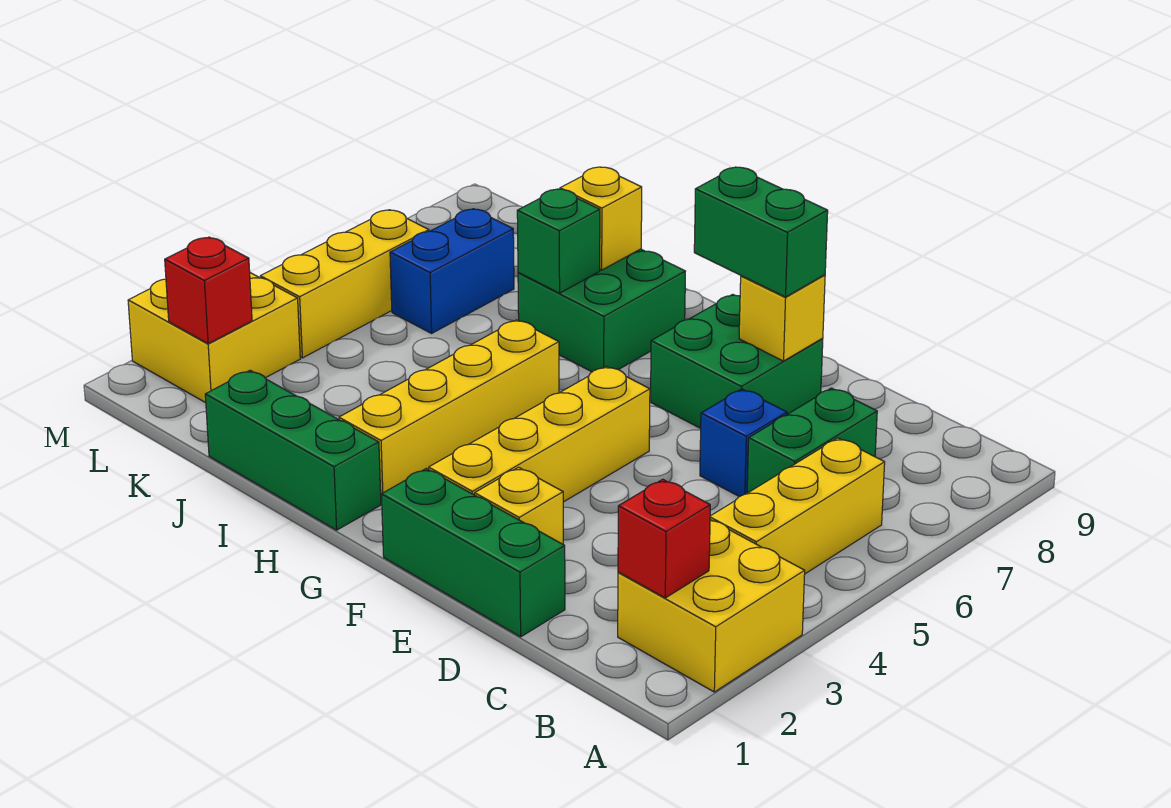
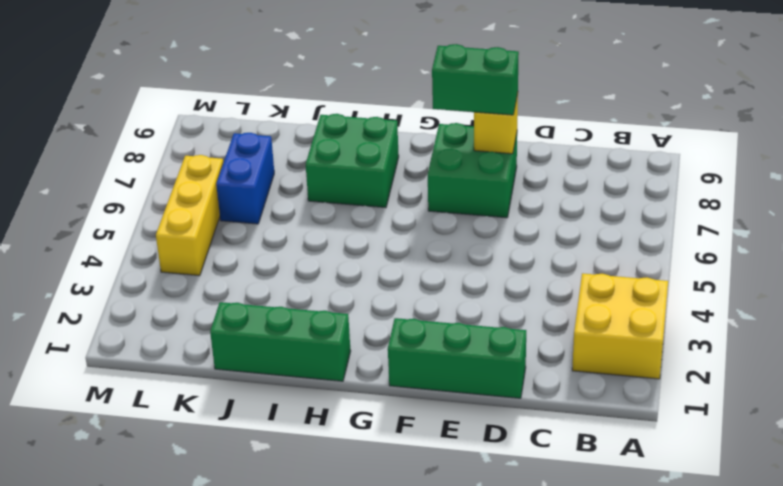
none -> yellow 1x3 brick [710,438,885,574]
none -> green 1x2 brick [747,388,877,493]
none -> blue 1x1 brick [700,389,787,497]

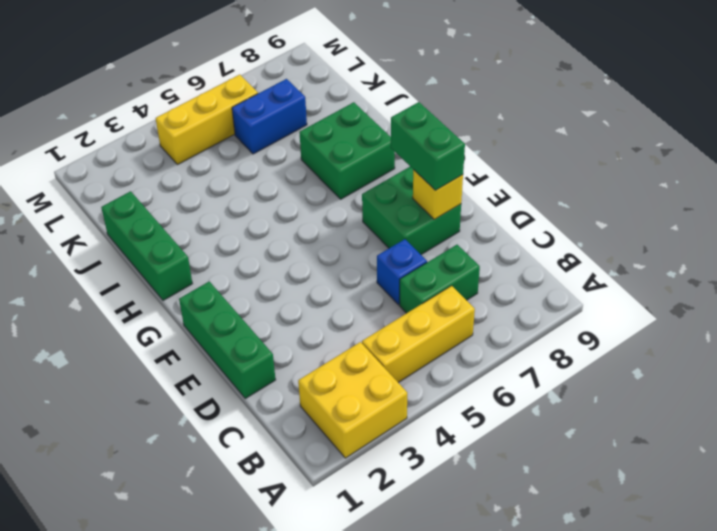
none -> yellow 1x1 brick [475,467,563,544]
none -> yellow 1x4 brick [429,366,650,502]
none -> yellow 1x4 brick [339,320,559,503]

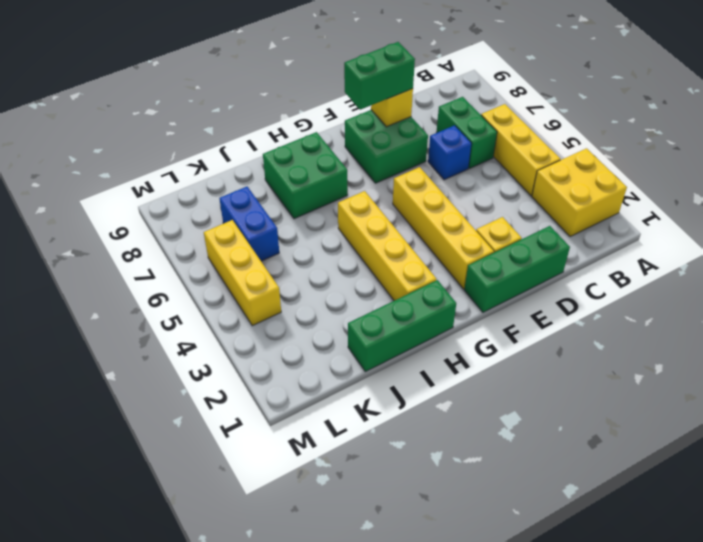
none -> yellow 2x2 brick [128,273,300,403]
none -> red 1x1 brick [618,479,710,598]
none -> green 1x1 brick [517,189,600,293]

